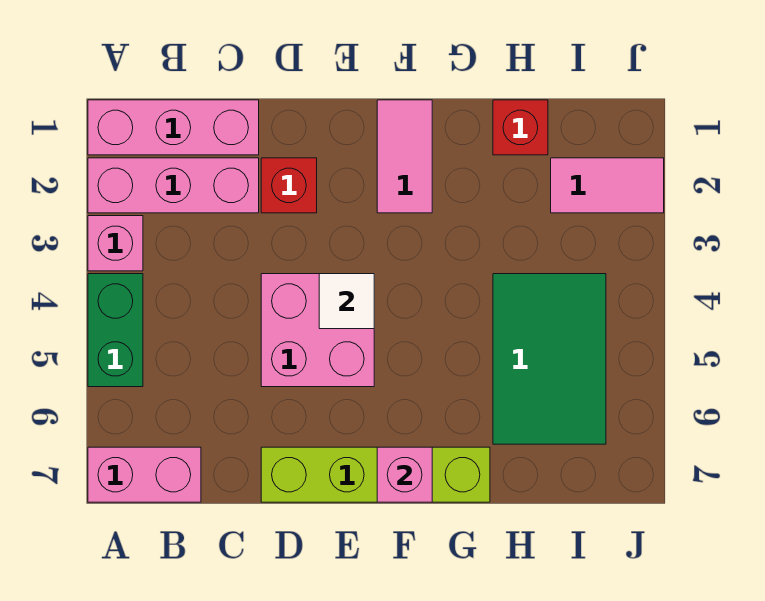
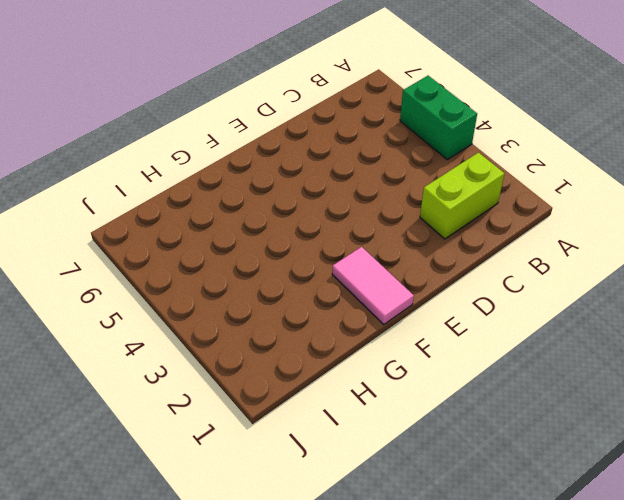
lime 1x2 brick [420,153,504,239] -> pink 1x3 brick [88,158,259,213]
none -> pink 1x3 brick [88,100,259,155]
none -> pink 1x1 brick [88,216,143,271]
none -> pink 1x2 brick [88,447,201,502]

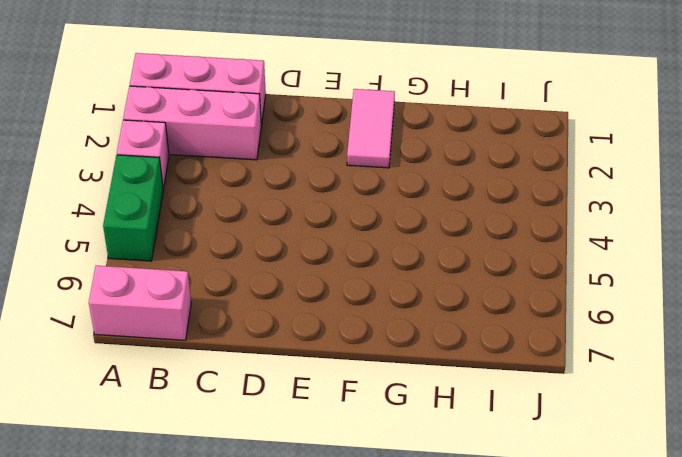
none -> red 1x1 brick [261,158,317,213]
none -> pink 2x2 brick [261,274,374,387]
none -> lime 1x4 brick [261,447,490,502]

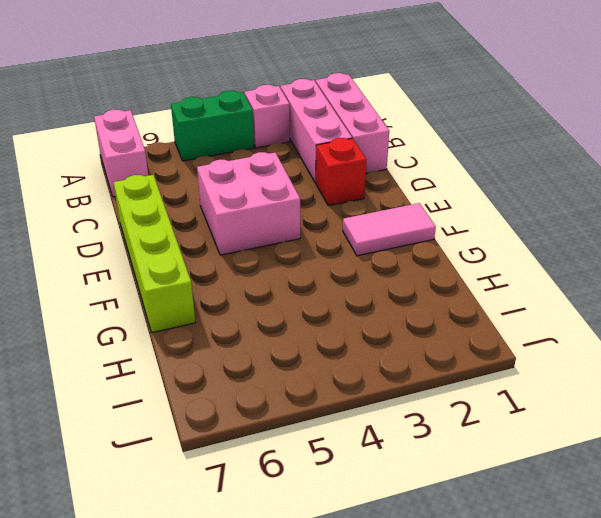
none -> red 1x1 brick [493,100,548,155]
none -> green 2x3 tile [493,274,606,444]
none -> pink 1x2 tile [551,158,664,213]

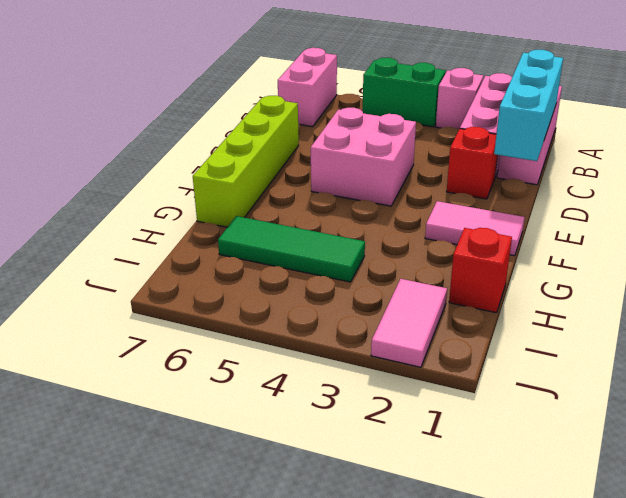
cyan 1x3 brick [494,50,563,161] -> none
green 1x3 tile [218,216,365,282] -> green 2x3 tile [493,274,606,444]
none -> white 1x1 tile [319,274,374,329]
none -> pink 1x1 brick [377,447,432,502]

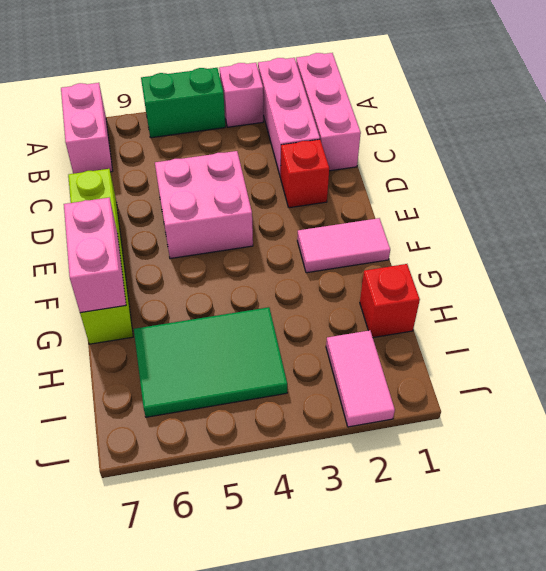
pink 1x2 brick [64,198,126,313] -> pink 1x1 brick [377,447,432,502]
none -> white 1x1 tile [319,274,374,329]

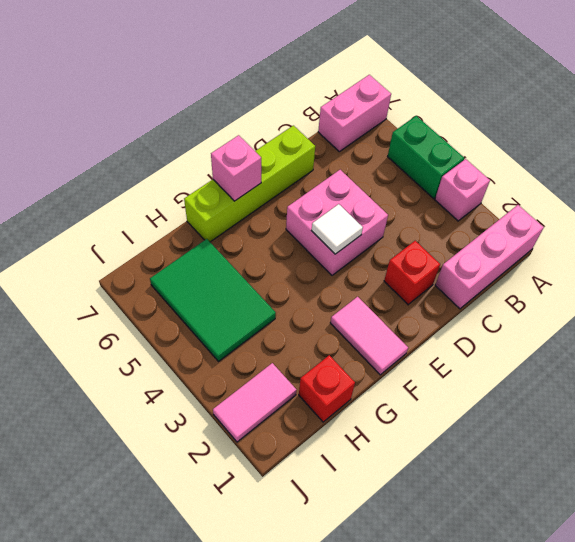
none -> pink 1x3 brick [88,158,259,213]

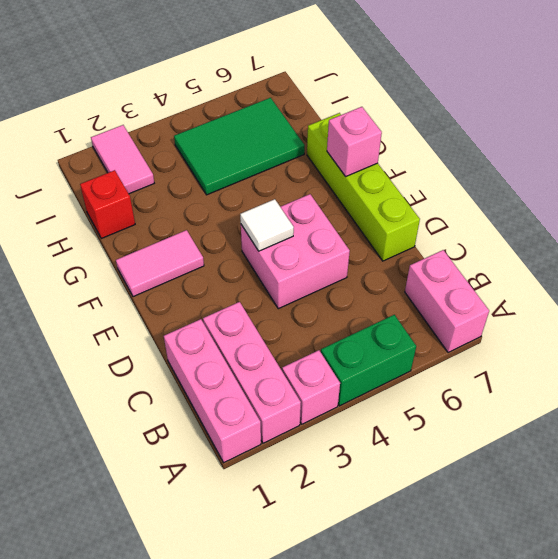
none -> red 1x1 brick [261,158,317,213]

